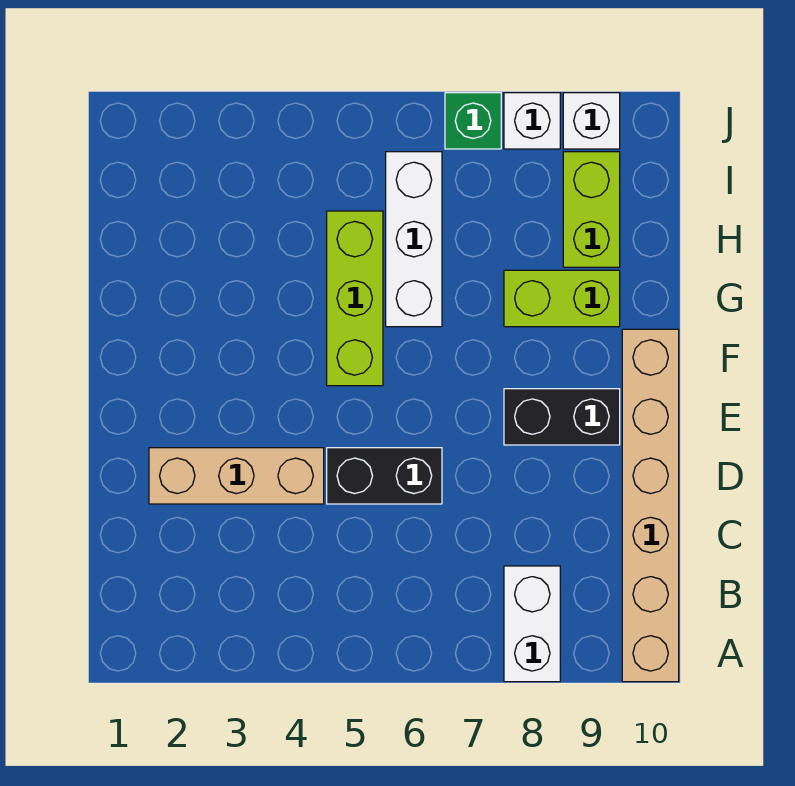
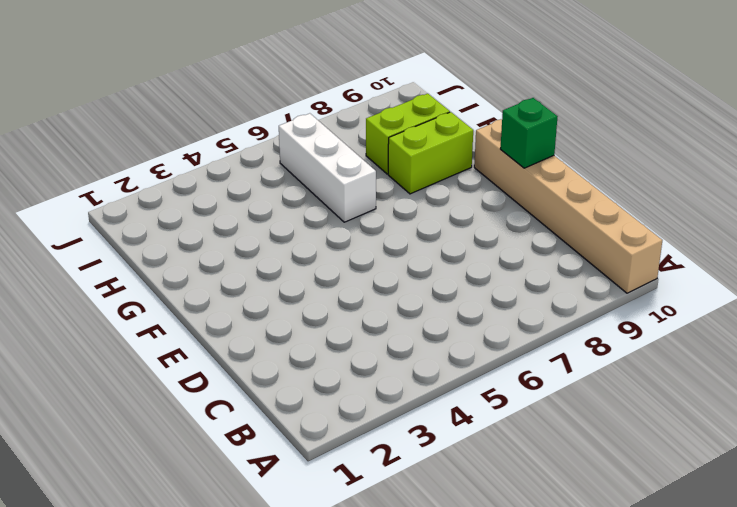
green 1x1 brick [500,98,558,168] -> green 1x1 brick moved to [445,93,501,149]
lime 1x2 brick [366,94,450,174] -> lime 1x2 brick turned to [563,152,620,267]
none -> white 1x2 brick [504,566,560,682]
none -> tan 1x3 brick [149,448,324,504]
none -> black 1x2 brick [327,448,442,504]

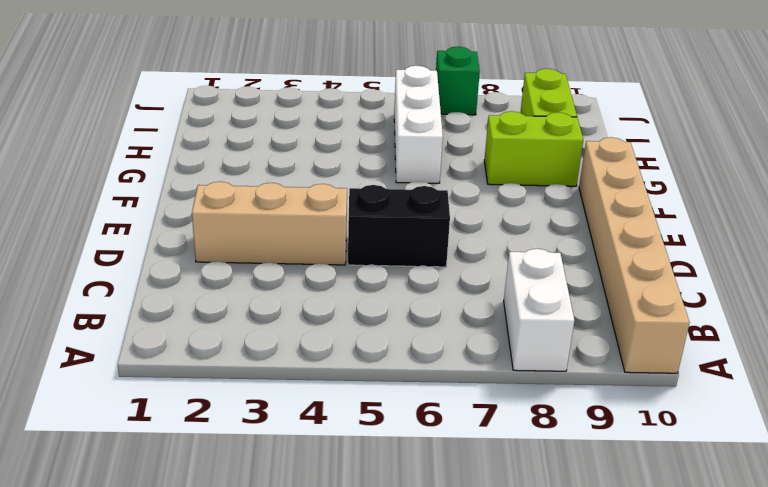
none -> black 1x2 brick [504,389,620,445]
none -> lime 1x3 brick [327,211,383,386]
none -> white 1x1 brick [504,93,560,149]

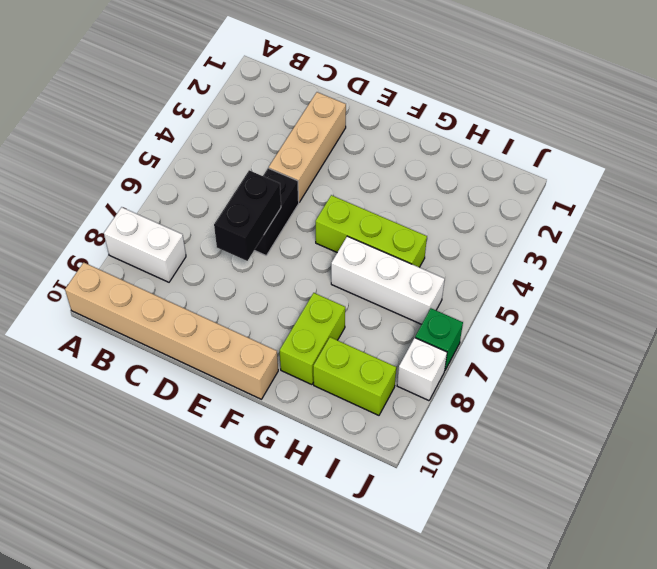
black 1x2 brick [214,170,281,261] -> black 1x2 brick moved to [504,389,620,445]
none -> white 1x1 brick [563,93,620,149]

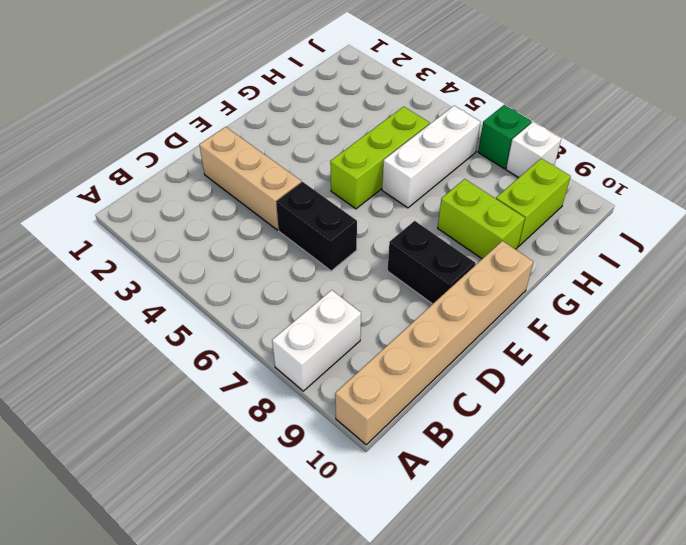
none -> white 1x1 brick [563,93,620,149]

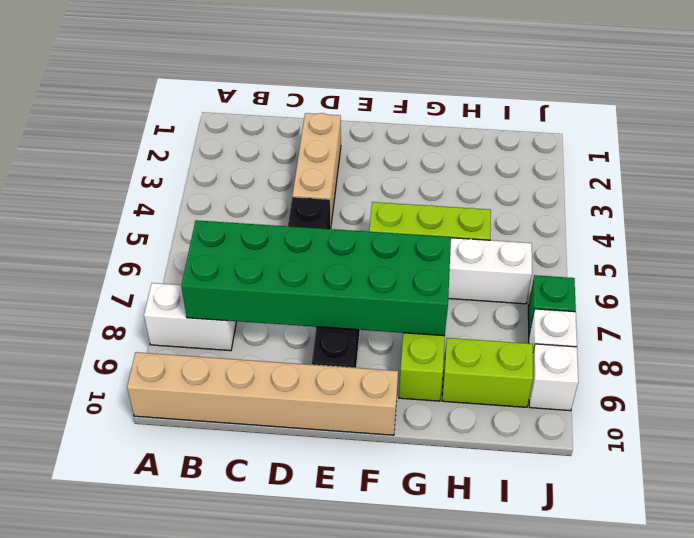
green 2x6 brick [181,220,451,336] -> none

